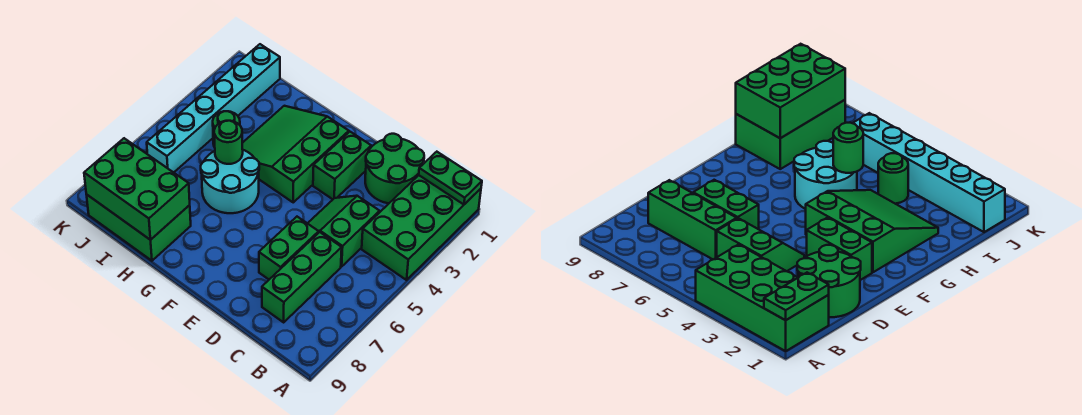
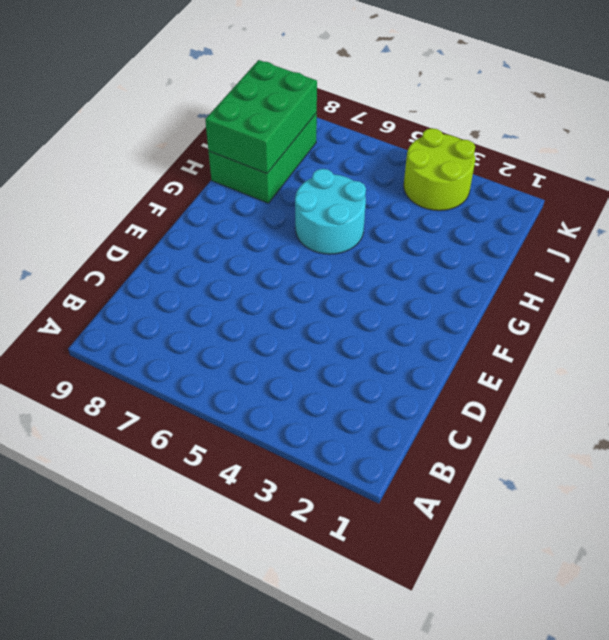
lime 2x2 round brick [404,128,475,211] -> cyan 1x6 brick [147,44,280,173]
none -> green 2x4 brick [362,175,481,280]
none -> green 2x2 round brick [365,134,424,203]
none -> green 2x2 slope [308,196,380,267]

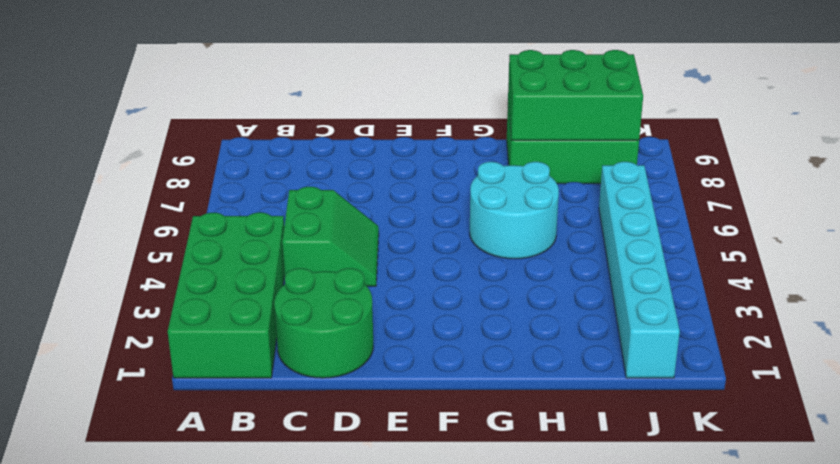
none -> green 1x3 brick [262,232,342,322]
none -> green 1x2 brick [259,217,319,279]
none -> green 1x2 brick [313,132,371,199]

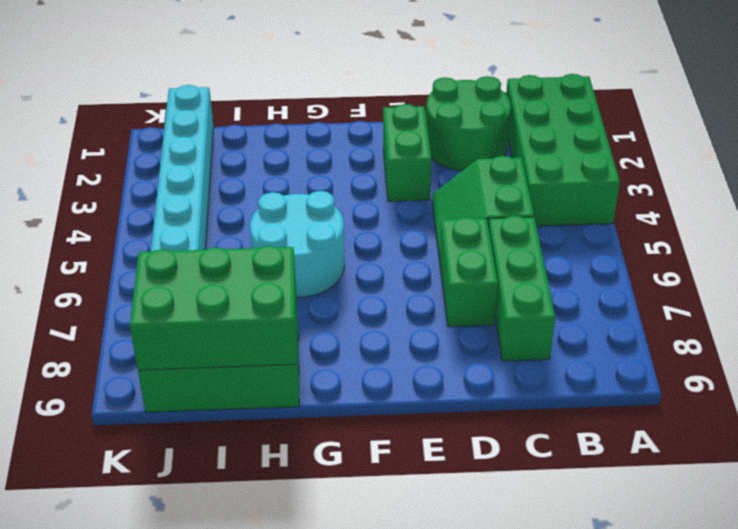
none -> green 3x3 slope [242,106,349,202]
none -> green 1x1 round brick [213,111,240,147]
none -> green 1x2 plate [419,152,482,204]

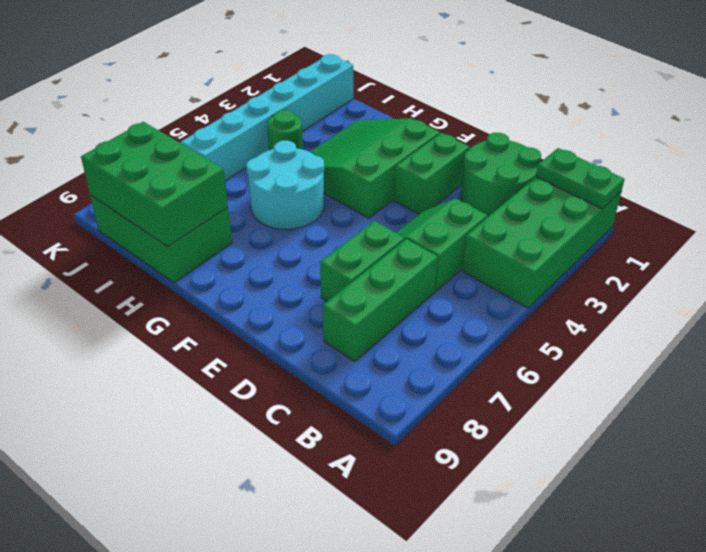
none -> green 1x1 round brick [214,121,243,164]

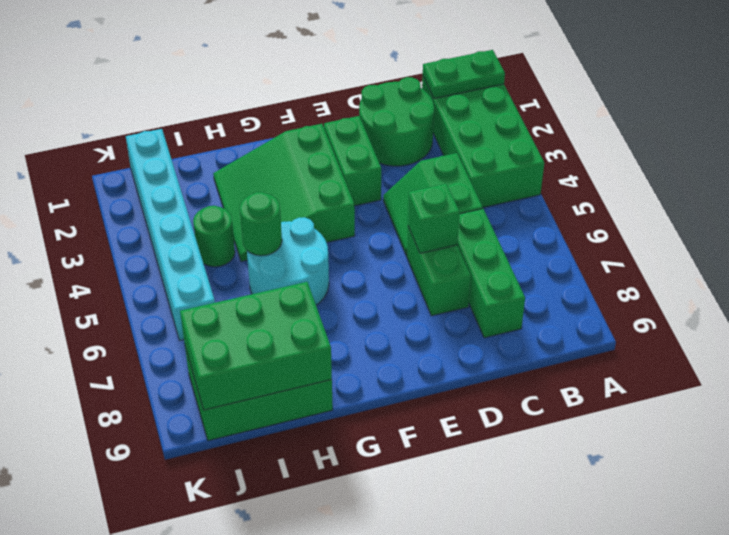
green 1x1 brick [408,184,460,253] -> none

